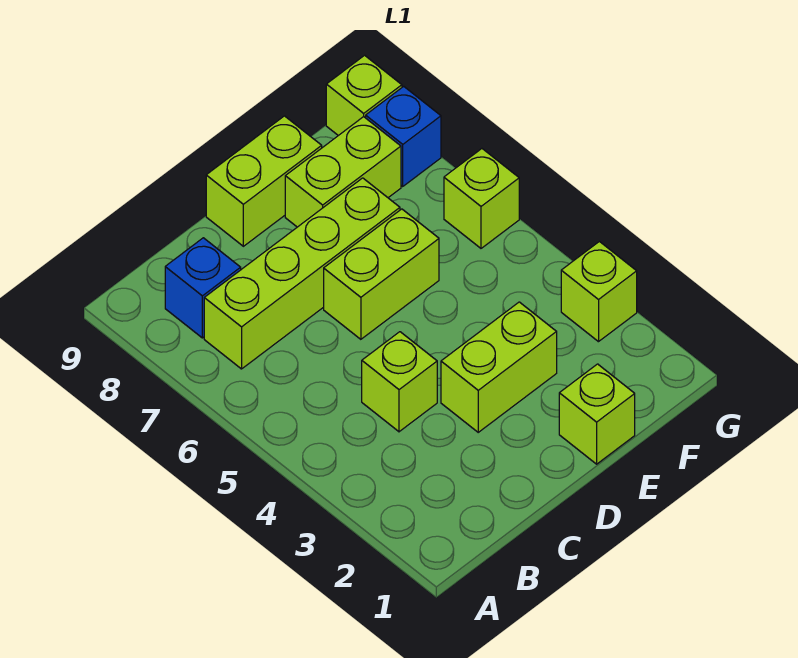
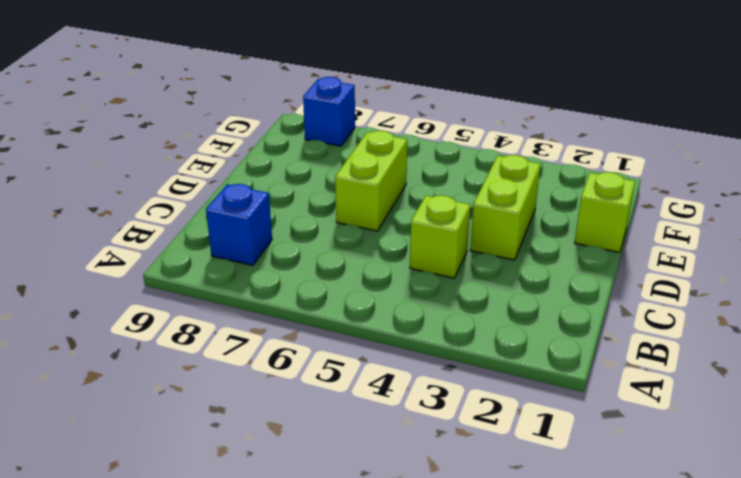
none -> lime 1x4 brick [204,178,400,369]
none -> lime 1x2 brick [206,116,322,246]
none -> lime 1x2 brick [285,117,401,227]

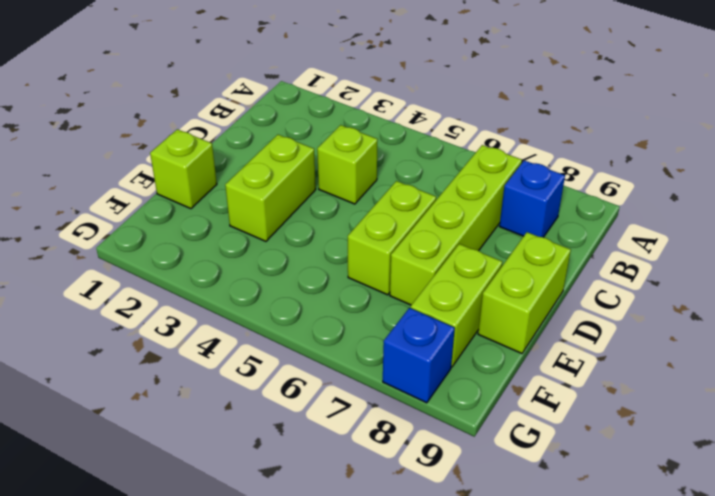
none -> lime 1x1 brick [561,242,637,342]
none -> lime 1x1 brick [444,149,519,248]
none -> lime 1x1 brick [326,55,402,136]

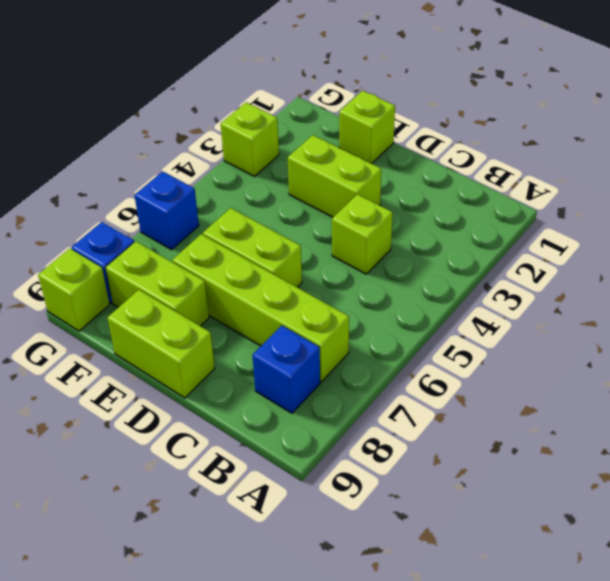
blue 1x1 brick [135,172,199,250] -> lime 1x1 brick [444,149,519,248]

